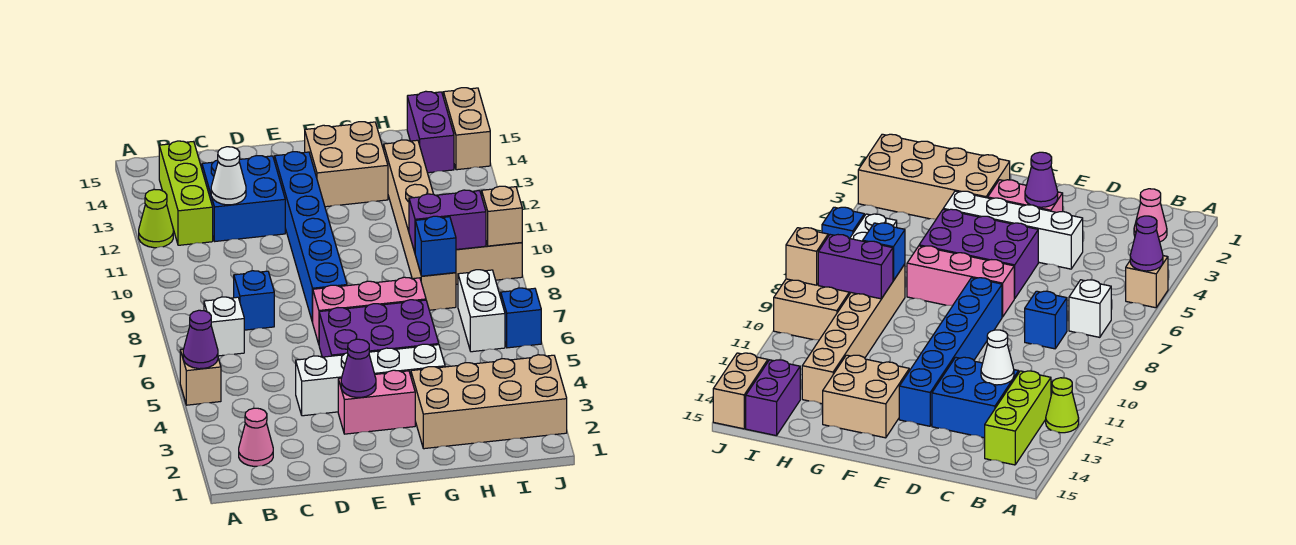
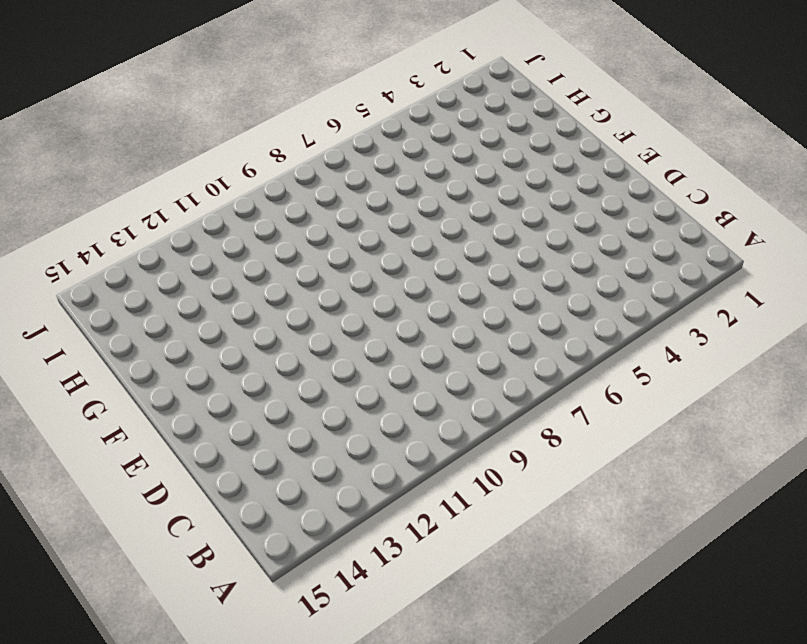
none -> tan 1x1 brick [180,349,221,405]
none -> lime 1x1 cone [139,189,173,248]
none -> pink 1x1 cone [239,408,273,466]

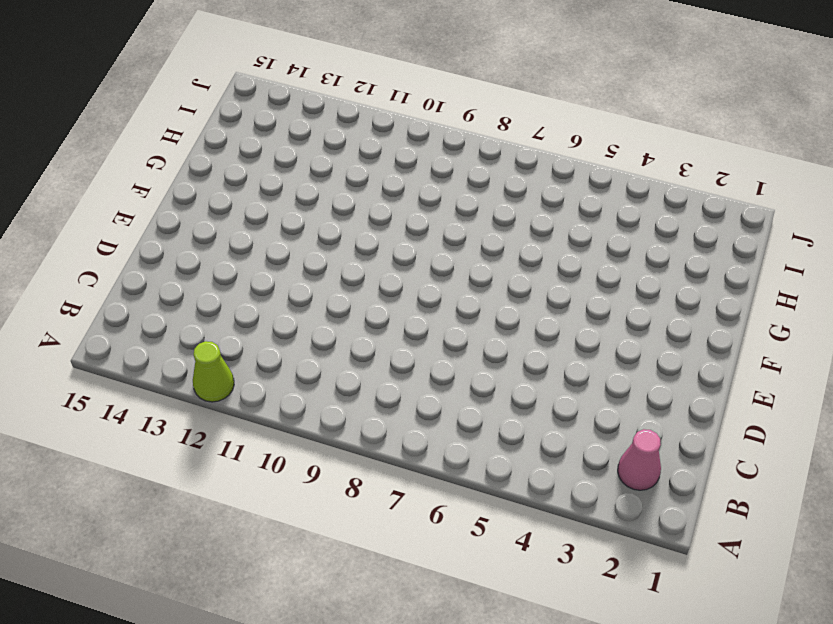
none -> tan 1x1 brick [180,349,221,405]
none -> white 1x1 brick [204,297,244,356]
none -> lime 1x3 brick [159,141,213,245]

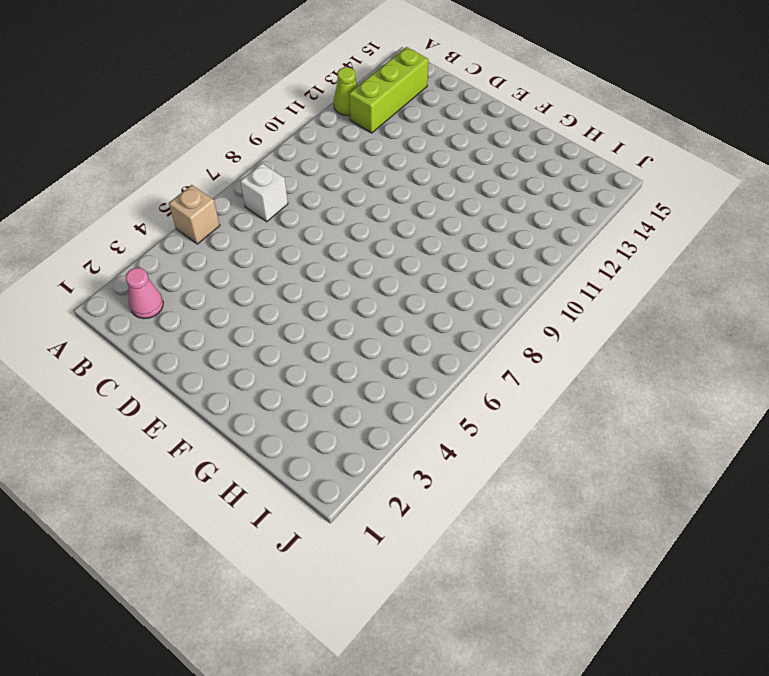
none -> blue 1x1 brick [234,271,274,330]
none -> blue 2x2 brick [202,156,285,241]
none -> white 1x4 brick [296,344,445,416]

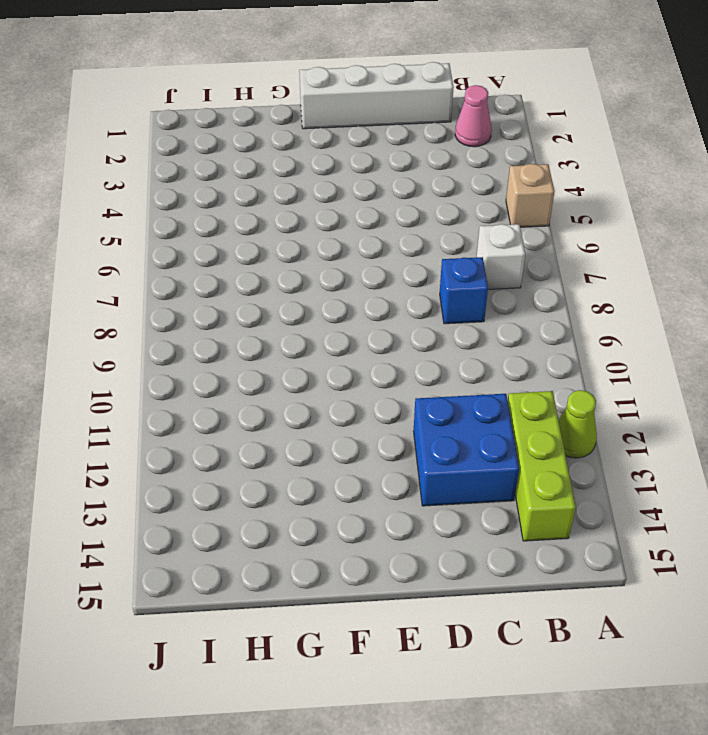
white 1x4 brick [299,62,454,129] -> white 1x4 brick moved to [296,344,445,416]
none -> pink 1x2 brick [338,370,415,434]
none -> purple 2x3 brick [319,300,439,357]
none -> pink 1x3 brick [313,277,426,344]

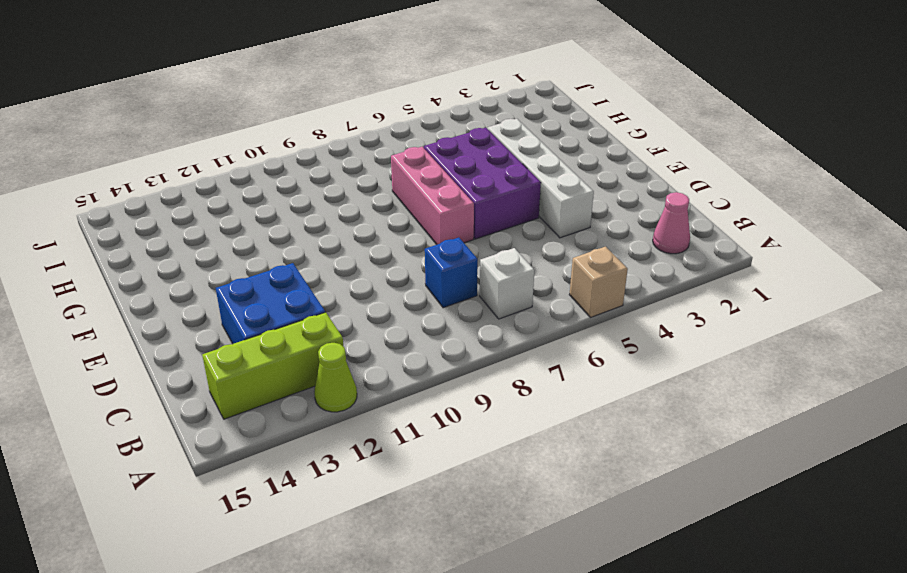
none -> pink 1x2 brick [338,370,415,434]
none -> blue 1x6 brick [275,152,347,323]
none -> tan 2x2 brick [305,122,388,207]

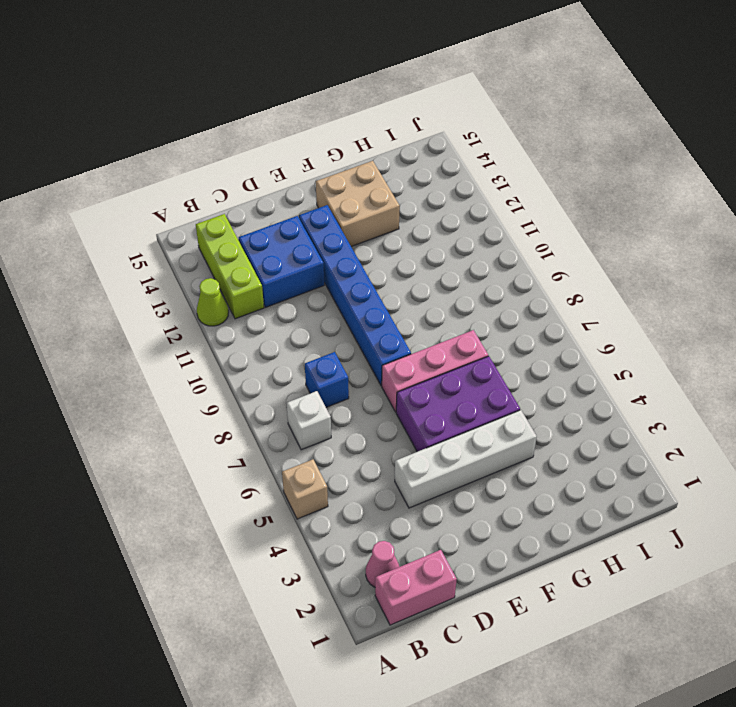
pink 1x2 brick [375,550,457,625] -> pink 1x2 brick moved to [338,370,415,434]
none -> tan 2x4 brick [411,355,567,449]
none -> tan 1x6 brick [384,140,456,310]
none -> white 1x2 brick [458,270,505,352]

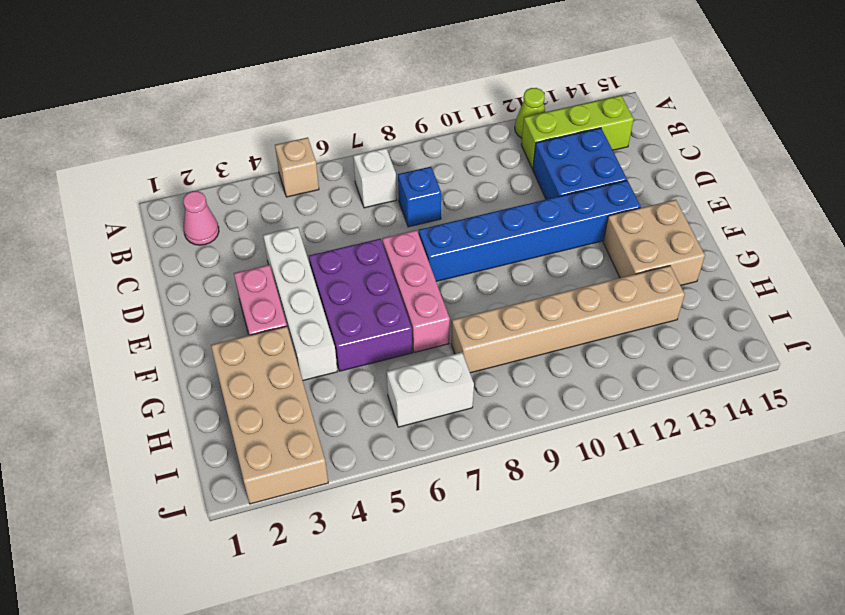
none -> tan 2x2 brick [456,242,522,284]
none -> purple 1x2 brick [407,91,454,173]
none -> blue 1x1 brick [501,288,541,348]

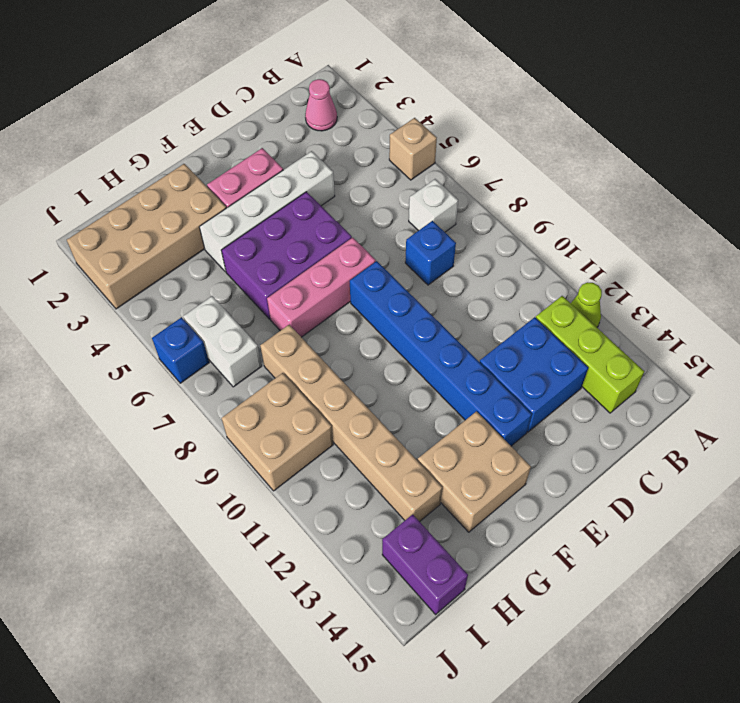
none -> tan 1x2 brick [443,88,490,170]
none -> purple 1x1 cone [183,310,218,369]
none -> white 1x1 cone [211,147,246,205]

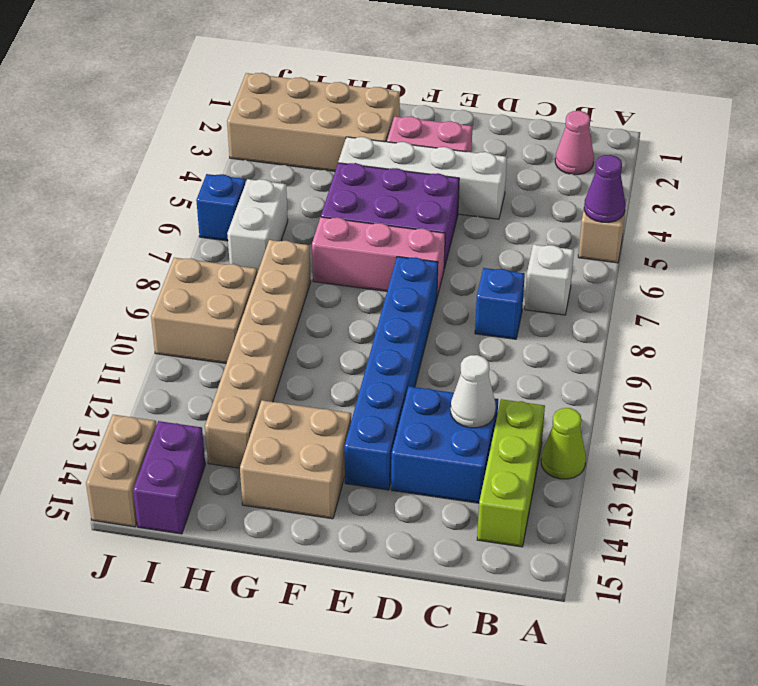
none -> purple 1x1 cone [341,339,376,397]
none -> blue 1x1 brick [415,216,456,276]
none -> purple 1x2 brick [409,190,486,252]

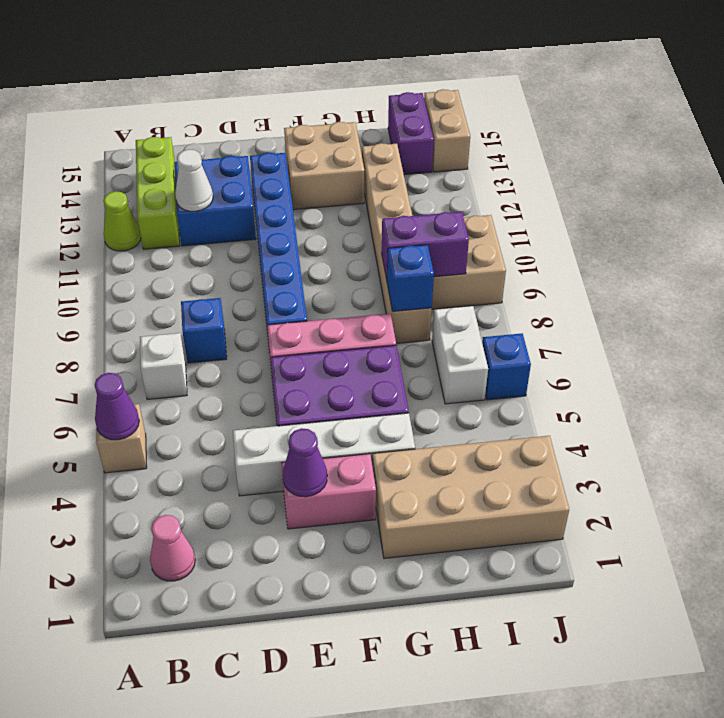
none -> tan 1x1 brick [482,186,522,246]

